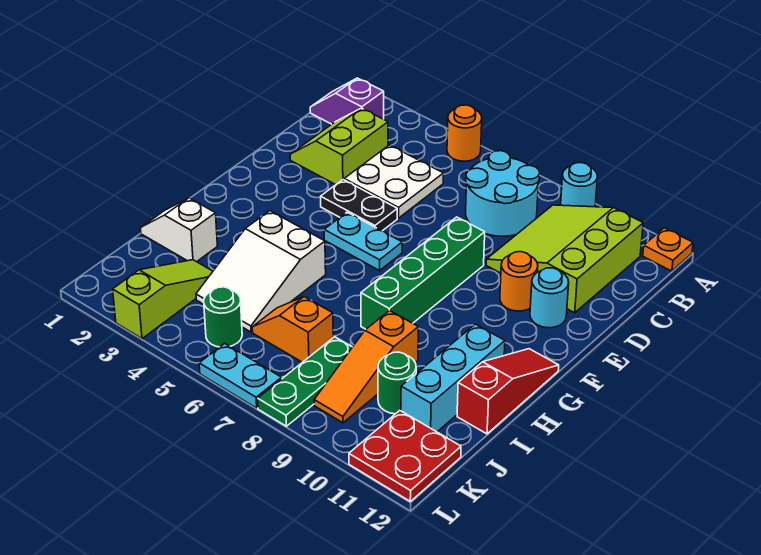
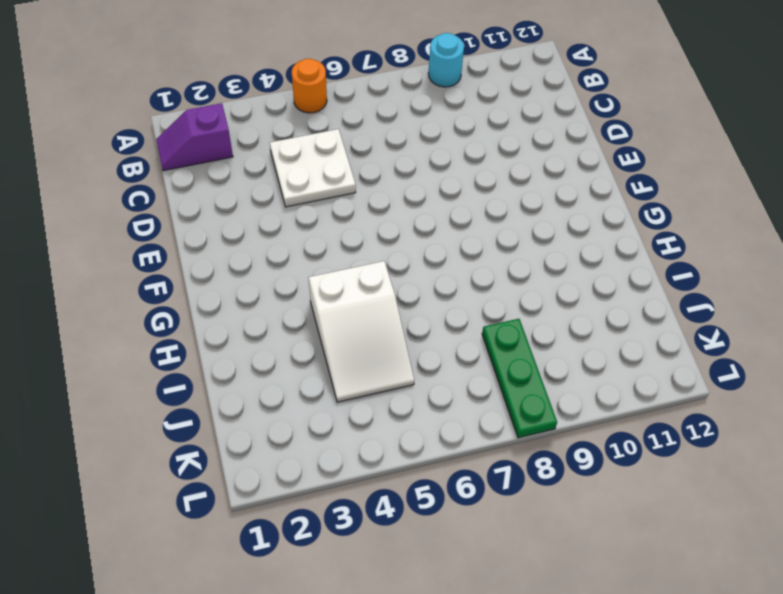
none -> orange 1x1 plate [643,228,693,271]
none -> cyan 2x2 round brick [466,151,540,236]
none -> lime 3x3 slope [486,205,643,313]

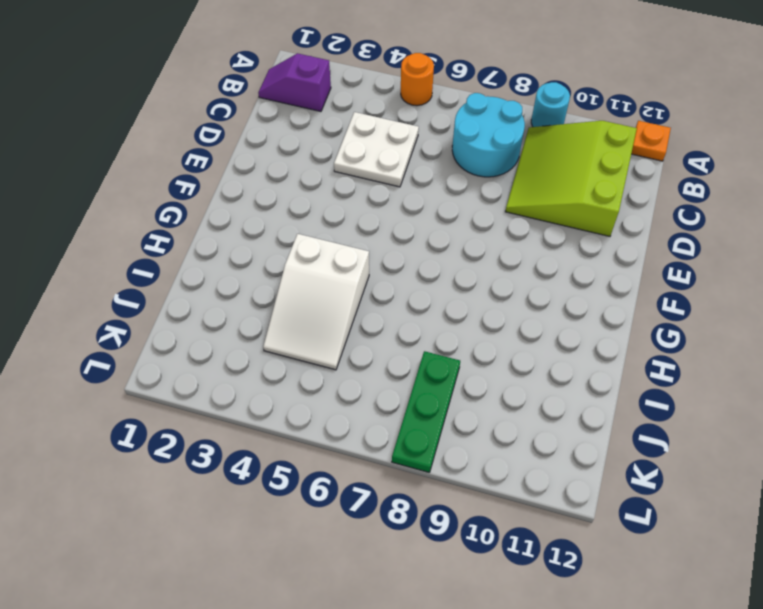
none -> lime 2x2 slope [290,108,388,185]
none -> black 1x2 plate [321,180,397,231]
none -> green 1x4 brick [361,217,485,329]

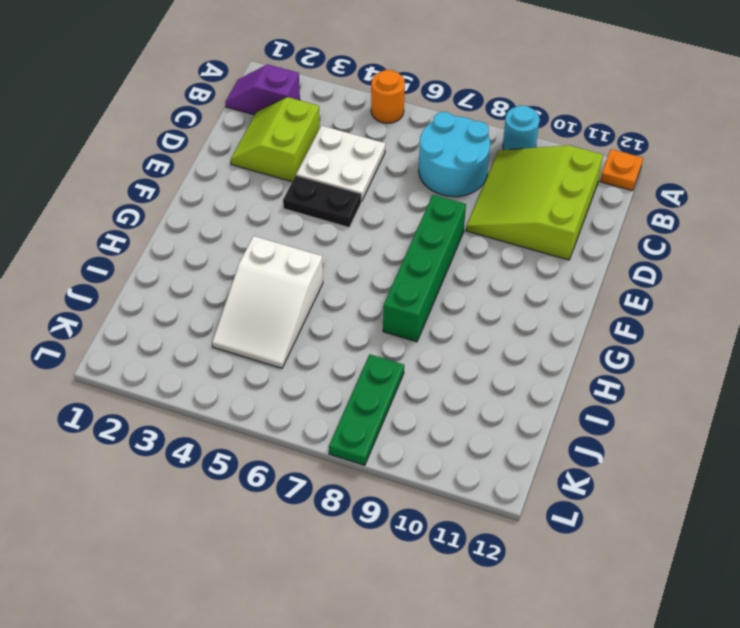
none -> orange 1x1 round brick [500,252,538,311]
none -> cyan 1x1 round brick [530,268,569,328]
none -> cyan 1x2 plate [324,212,402,271]

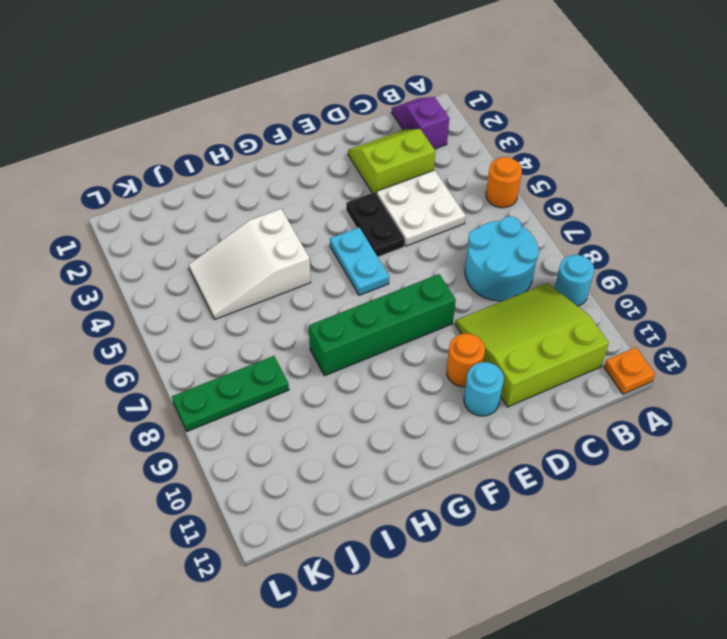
none -> red 1x3 slope [457,349,559,434]
none -> cyan 1x3 brick [401,324,505,432]
none -> white 1x2 slope [141,198,217,262]

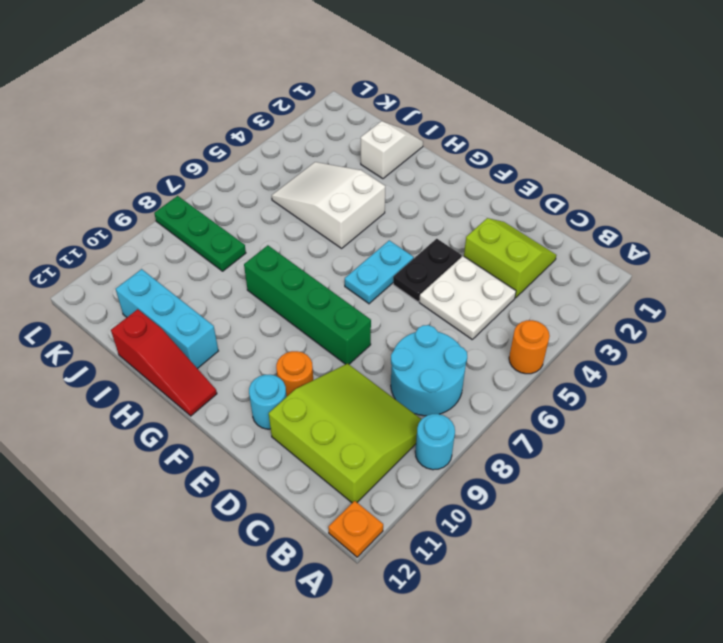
none -> purple 1x2 slope [310,78,384,124]
none -> orange 1x3 slope [314,310,418,423]
none -> lime 1x3 slope [113,260,213,339]

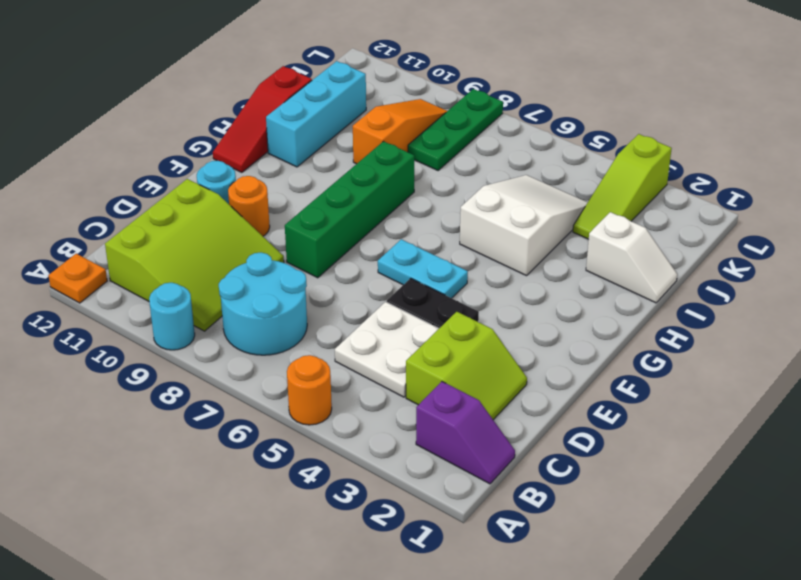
none -> orange 1x2 slope [252,297,333,362]
none -> green 1x1 round brick [378,352,416,414]
none -> green 1x1 round brick [204,287,242,347]

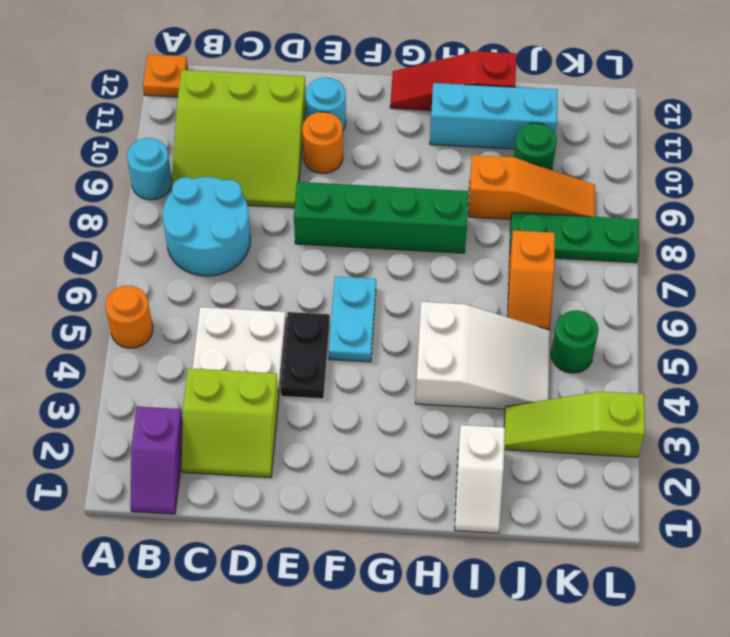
none -> red 2x2 plate [349,411,461,501]
none -> cyan 1x2 plate [199,343,282,408]

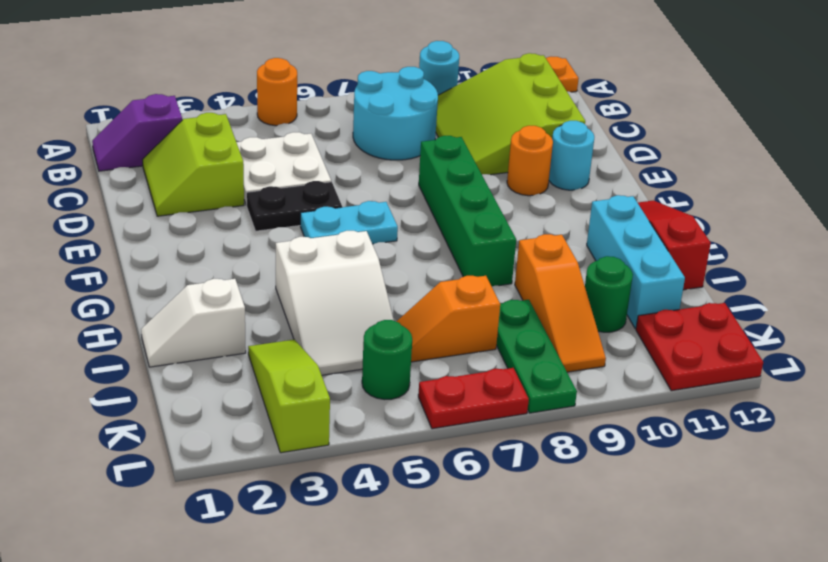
red 1x2 plate [418,368,529,429] -> cyan 1x2 plate [199,343,282,408]

